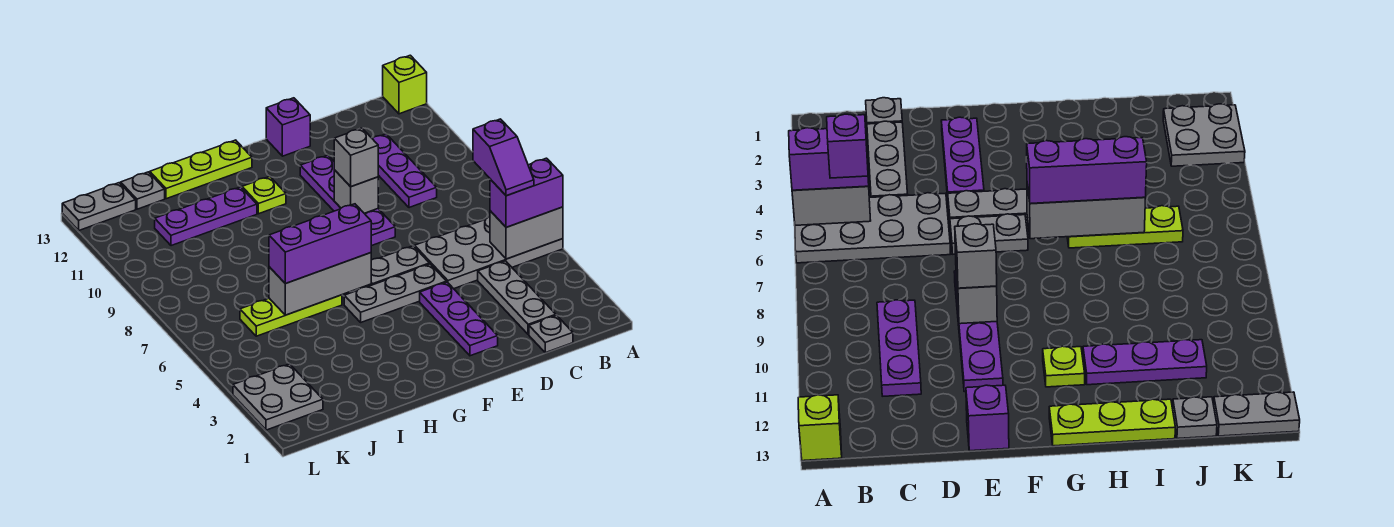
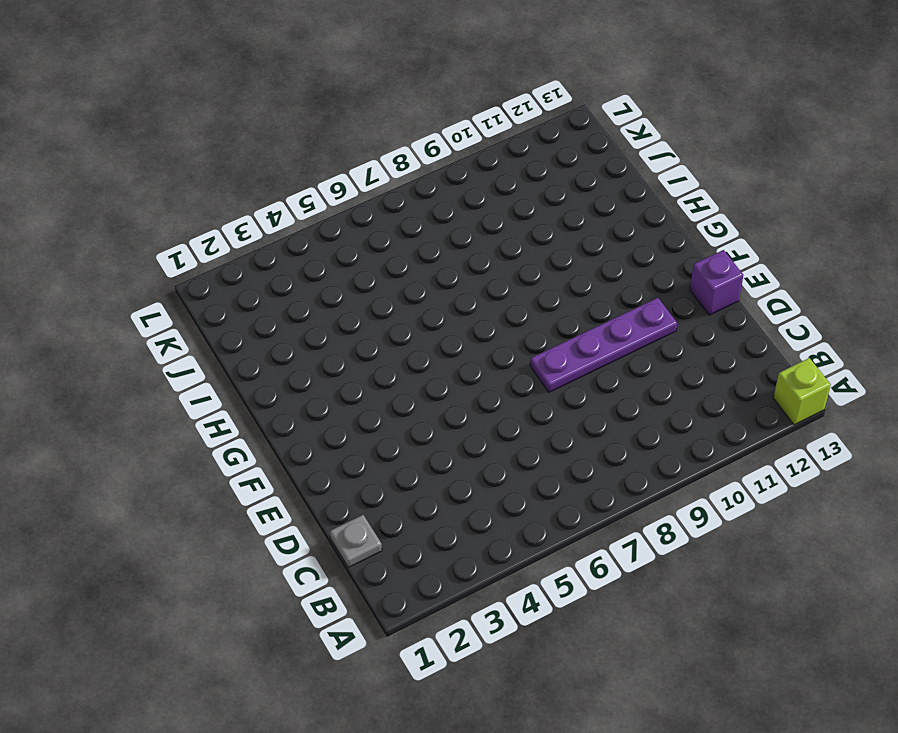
none -> grey 2x4 plate [415,217,563,289]
none -> grey 1x3 plate [478,261,556,335]
none -> purple 1x3 plate [372,134,437,208]

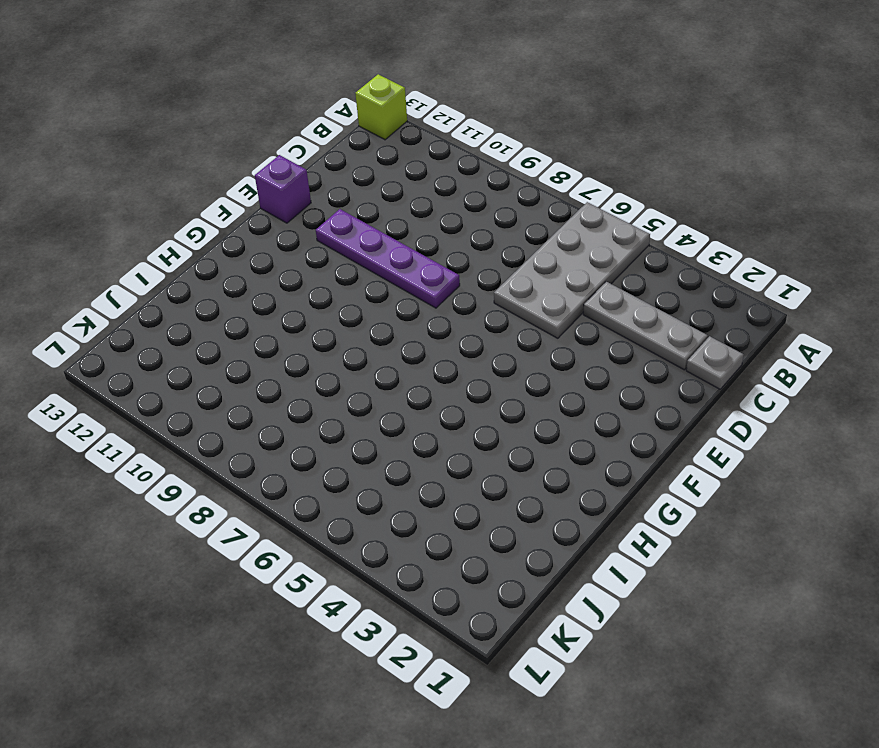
none -> purple 1x3 plate [372,134,437,208]
none -> purple 1x3 plate [420,282,498,356]
none -> grey 1x3 plate [344,264,447,322]

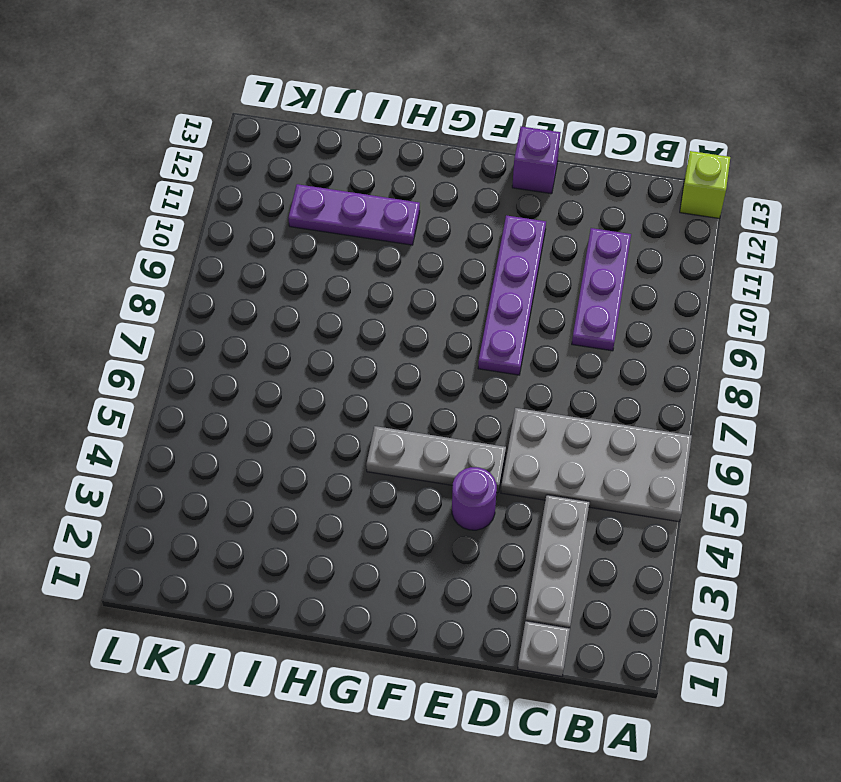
purple 1x1 round brick [452,467,497,530] -> purple 1x3 plate [420,282,498,356]
none -> grey 1x2 plate [366,246,429,287]
none -> lime 1x1 plate [242,176,286,214]
none -> lime 1x3 plate [150,140,252,199]

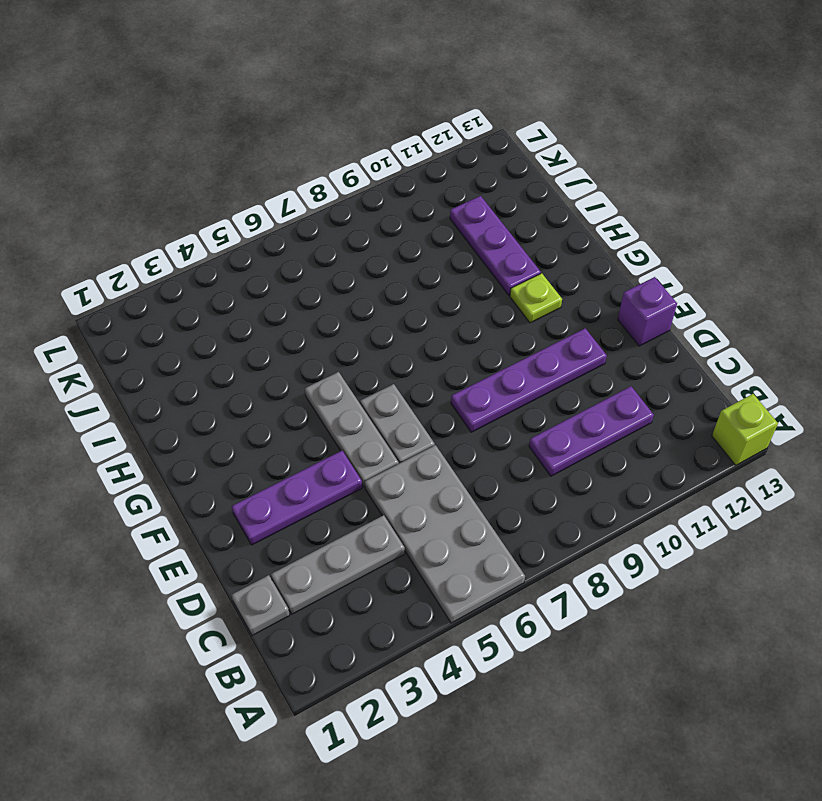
none -> lime 1x3 plate [150,140,252,199]
none -> lime 1x3 plate [240,295,342,336]
none -> grey 1x1 plate [121,172,165,209]

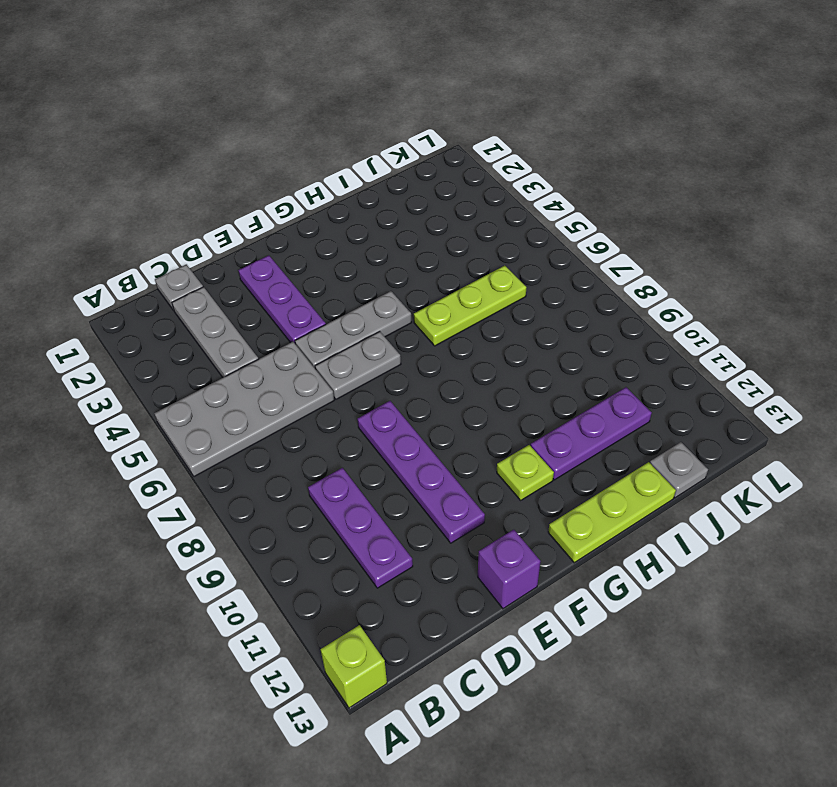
none -> grey 2x2 plate [233,364,323,430]
none -> grey 1x2 plate [62,183,136,230]
none -> grey 1x2 brick [490,207,563,259]

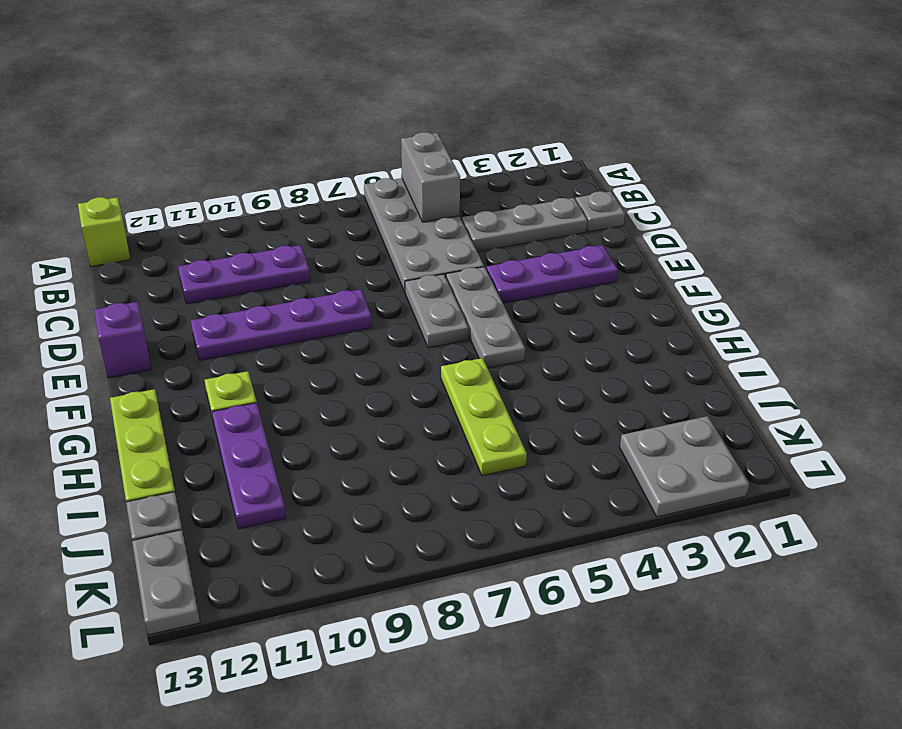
none -> grey 1x1 brick [334,170,378,213]
none -> grey 1x3 brick [269,253,371,315]
none -> purple 1x2 brick [490,158,563,227]

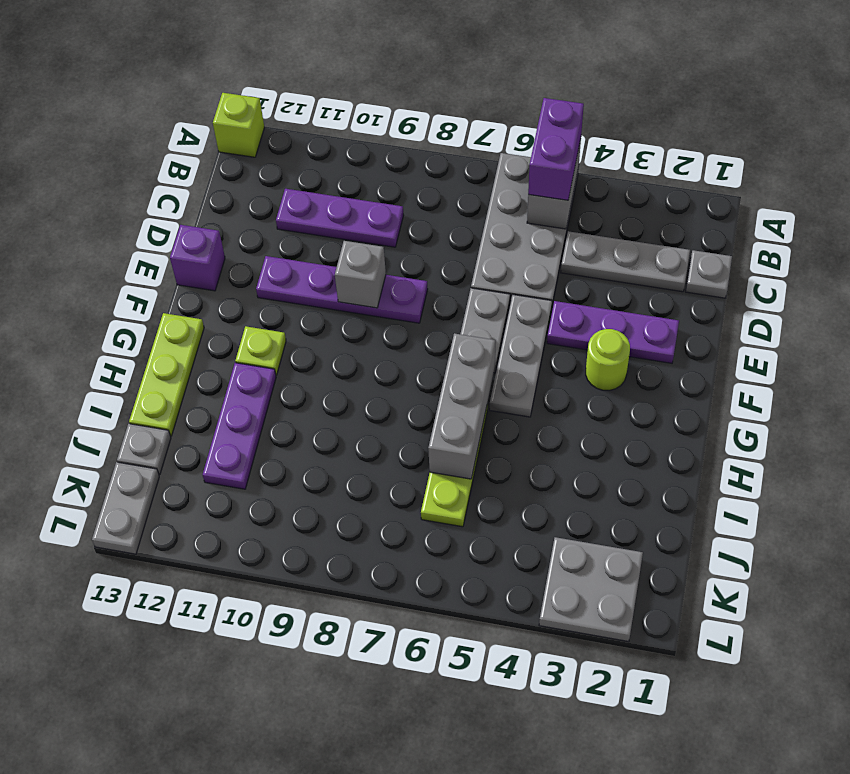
lime 1x1 round brick [586,329,630,390] -> none
none -> grey 1x1 brick [334,128,378,187]
none -> purple 1x3 brick [269,204,371,284]
none -> purple 1x2 slope [473,119,534,196]

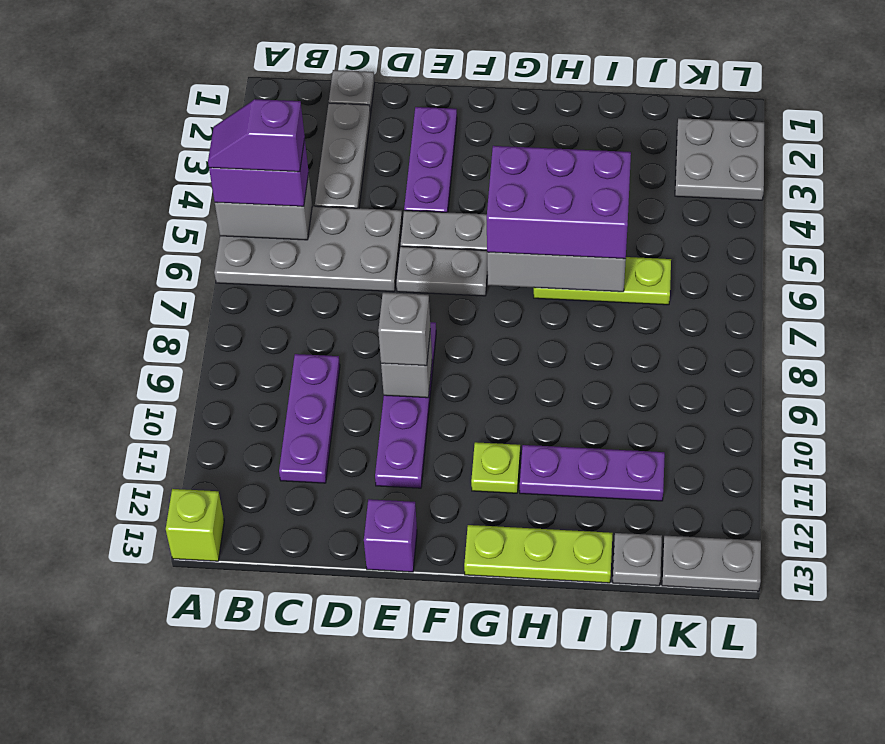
purple 1x2 slope [208,99,305,172] -> purple 1x2 slope turned to [473,119,534,196]
purple 2x3 brick [487,146,631,259] -> purple 1x3 brick [269,204,371,284]

